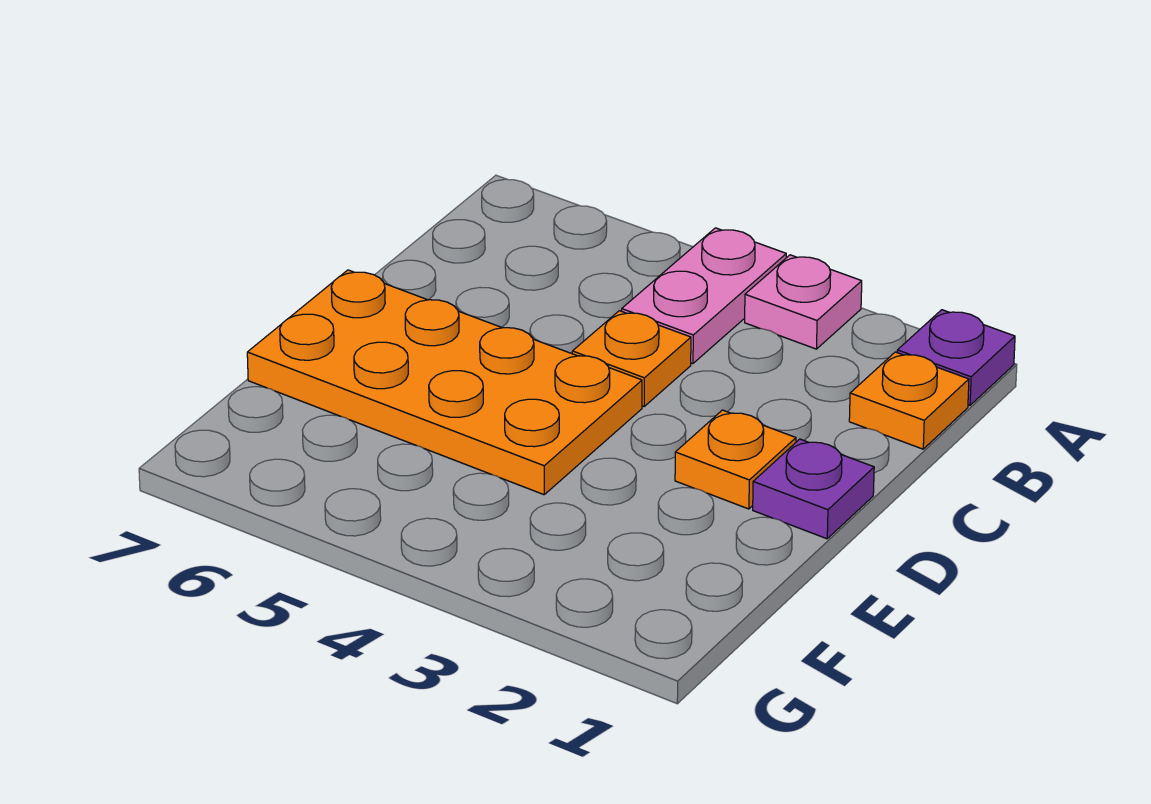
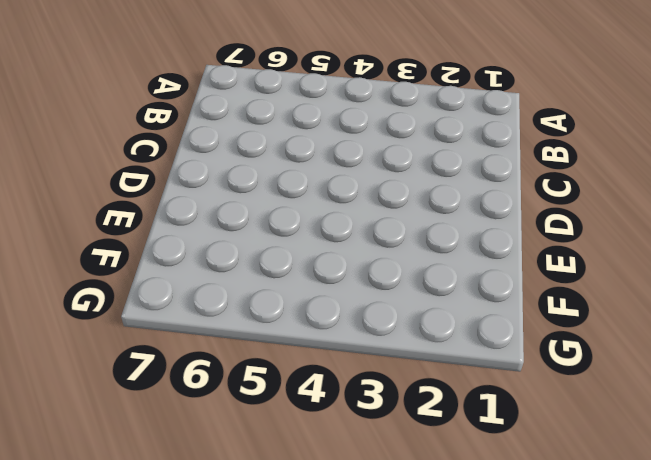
none -> purple 1x1 plate [897,310,1015,405]
none -> pink 1x1 plate [745,255,862,349]

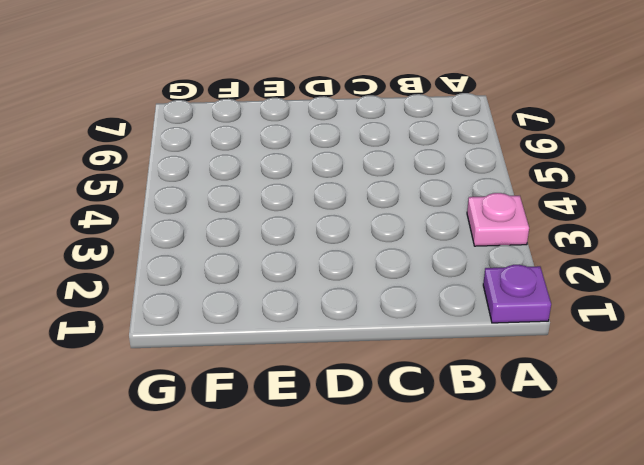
none -> pink 1x2 plate [622,228,786,364]
none -> orange 1x1 plate [849,352,969,449]

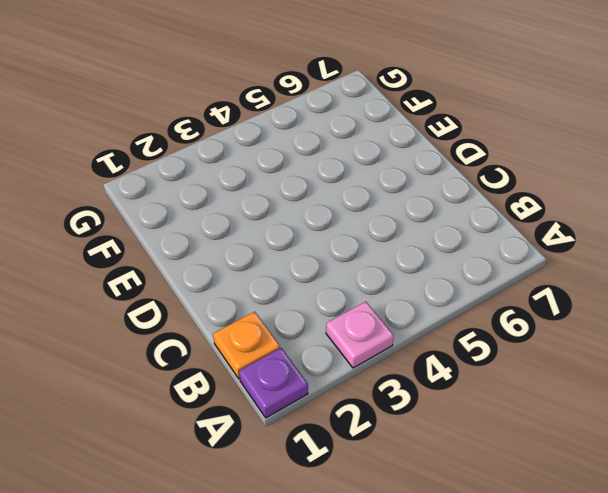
none -> pink 1x2 plate [622,228,786,364]
none -> orange 1x1 plate [572,311,691,406]

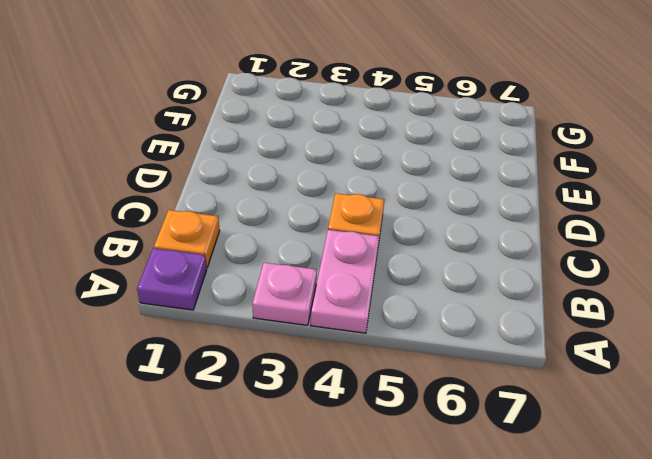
none -> purple 1x1 plate [753,439,874,539]
none -> orange 1x1 plate [675,410,796,509]

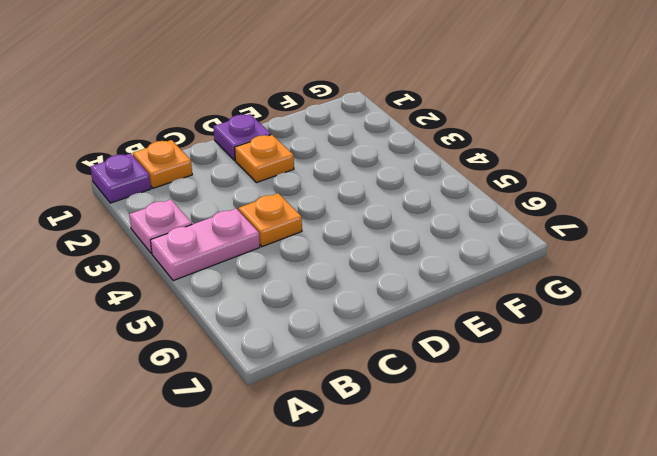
none -> orange 2x4 plate [247,270,642,495]

